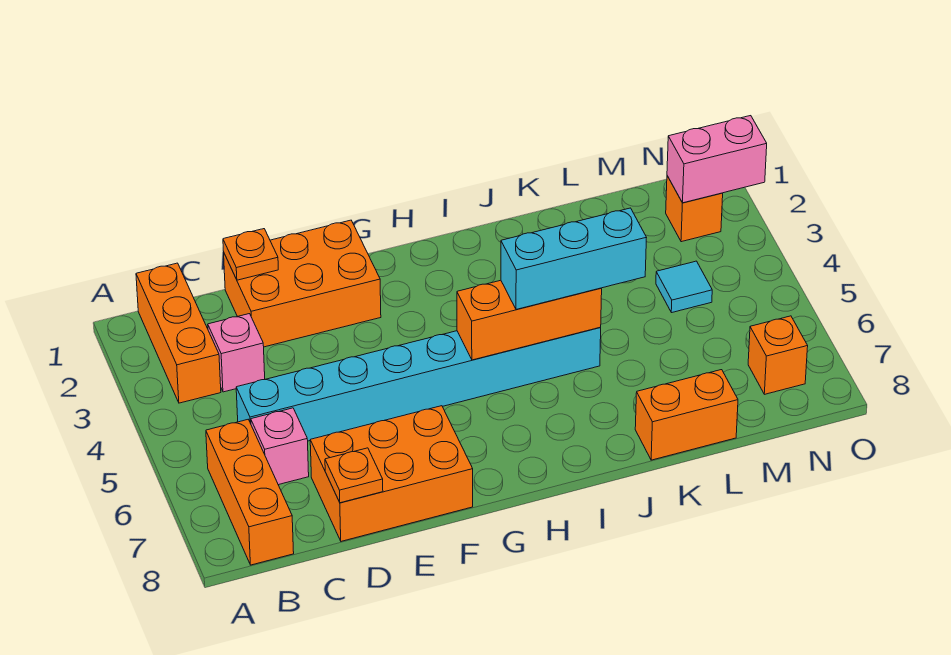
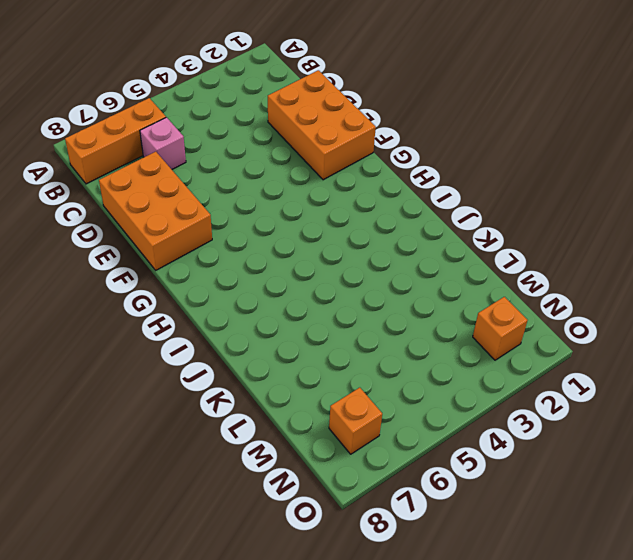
none -> orange 1x3 brick [136,263,221,403]
none -> pink 1x1 brick [208,314,265,392]
none -> cyan 1x8 brick [236,328,601,441]

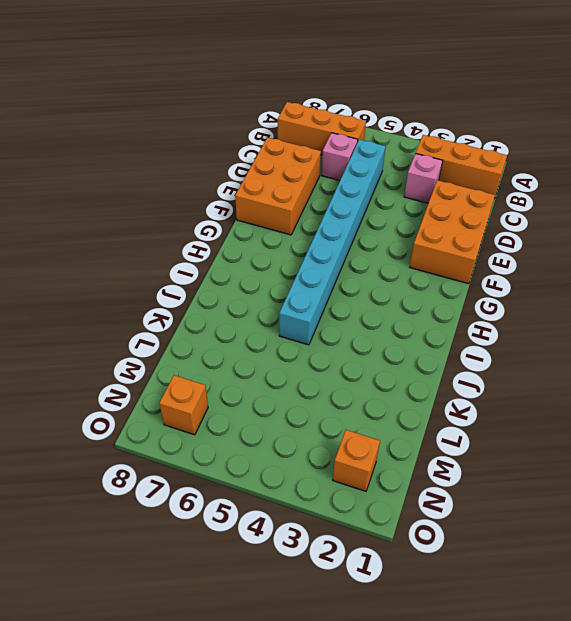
none -> orange 1x2 brick [635,370,738,460]
none -> cyan 1x1 tile [656,261,712,313]
none -> orange 1x1 plate [223,229,278,280]

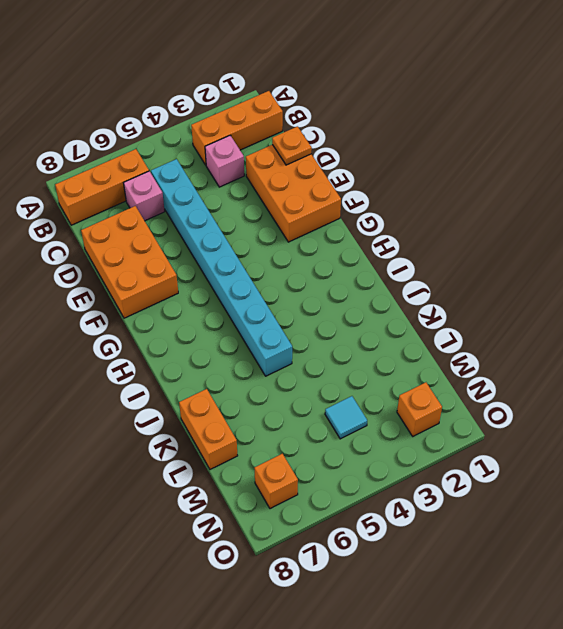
none -> orange 1x1 plate [325,448,383,503]
none -> orange 1x3 brick [457,280,602,360]
none -> pink 1x2 brick [667,116,767,203]

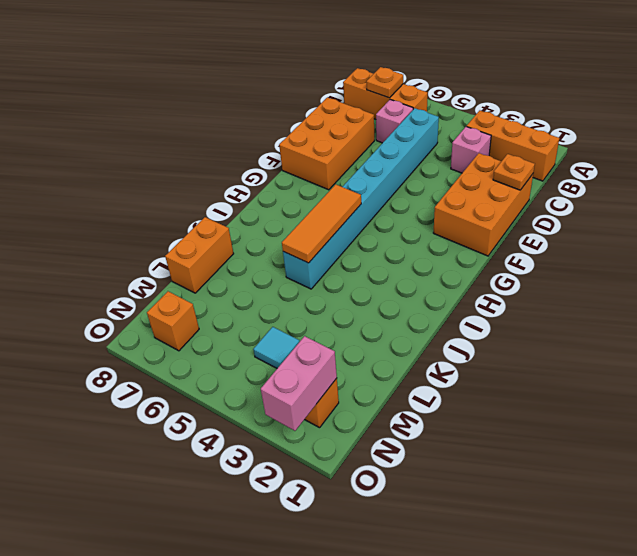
orange 1x1 plate [366,67,403,98] -> orange 1x1 plate moved to [325,448,383,503]
orange 1x3 tile [282,184,361,263] -> orange 1x3 brick [457,280,602,360]
none -> cyan 1x3 brick [501,208,647,309]

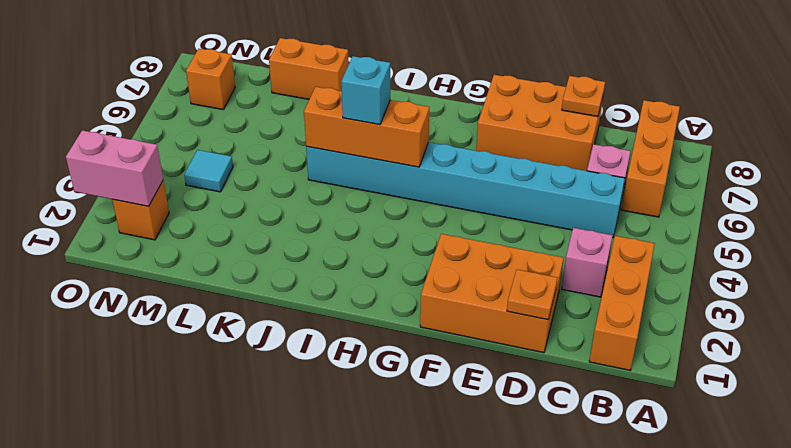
cyan 1x1 brick [341,56,390,125] -> cyan 1x3 brick [501,208,647,309]

